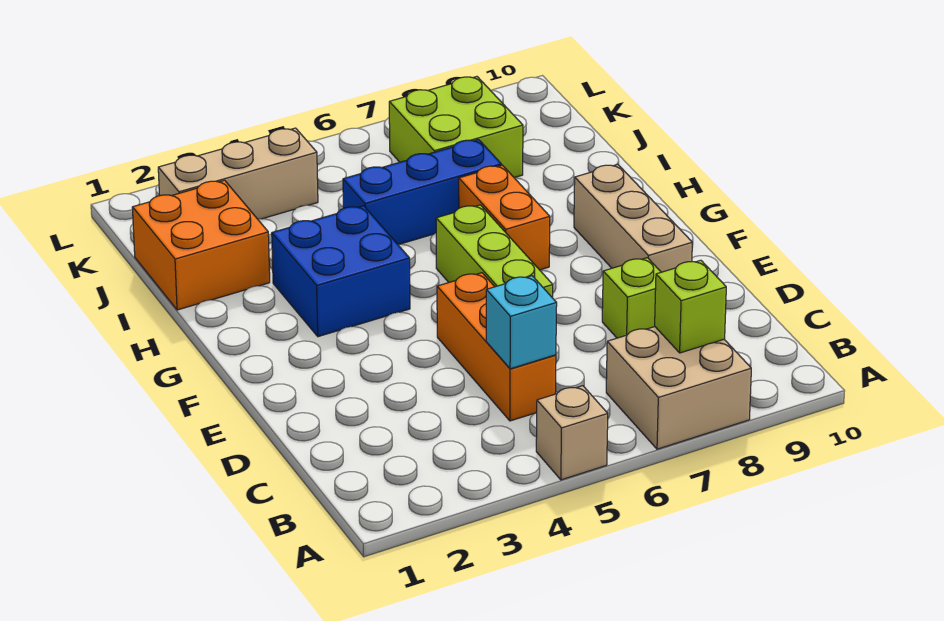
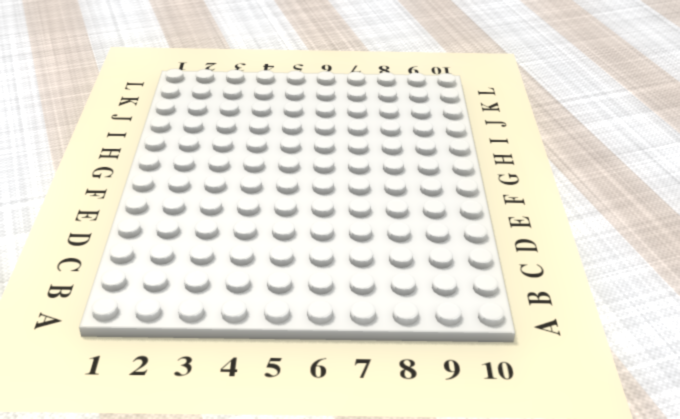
none -> tan 1x1 brick [536,386,608,480]
none -> tan 2x2 brick [606,327,751,449]
none -> orange 1x3 brick [437,273,556,421]

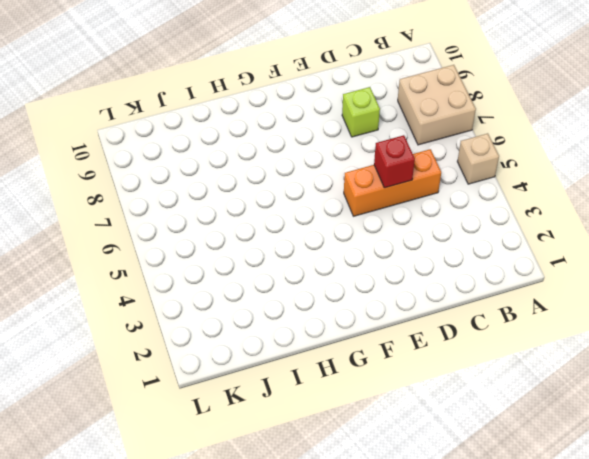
red 1x1 brick [374,135,415,188] -> none
none -> lime 1x3 brick [436,205,553,298]
none -> tan 1x3 brick [574,164,692,272]
none -> blue 2x2 brick [272,206,410,337]

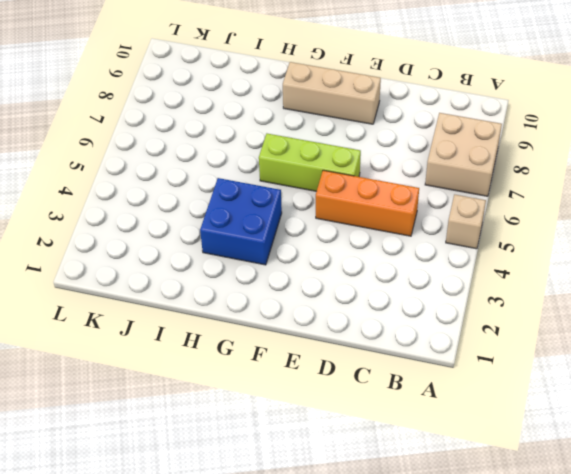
none -> lime 1x1 brick [602,258,661,338]
none -> orange 1x2 brick [459,165,550,270]
none -> orange 2x2 brick [132,180,270,310]

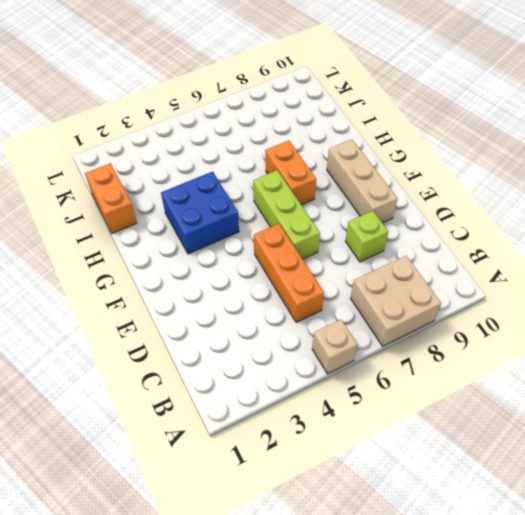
orange 1x2 brick [85,163,137,233] -> orange 2x2 brick [132,180,270,310]
none -> blue 1x3 brick [343,140,501,244]
none -> lime 2x2 brick [389,77,523,178]
none -> tan 1x3 brick [158,128,318,219]

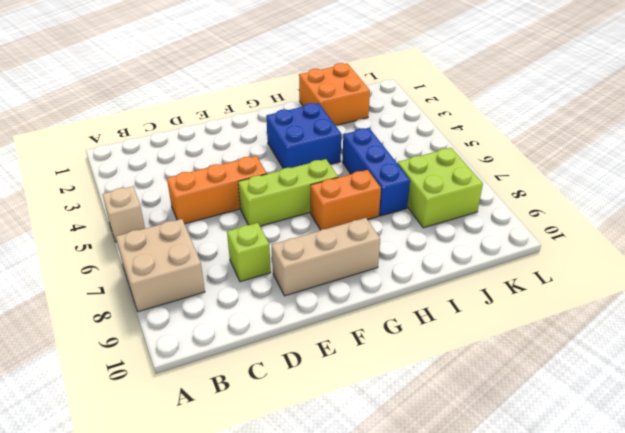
none -> tan 1x3 brick [158,128,318,219]
none -> lime 1x1 brick [655,260,726,353]
none -> cyan 1x1 brick [486,276,557,369]

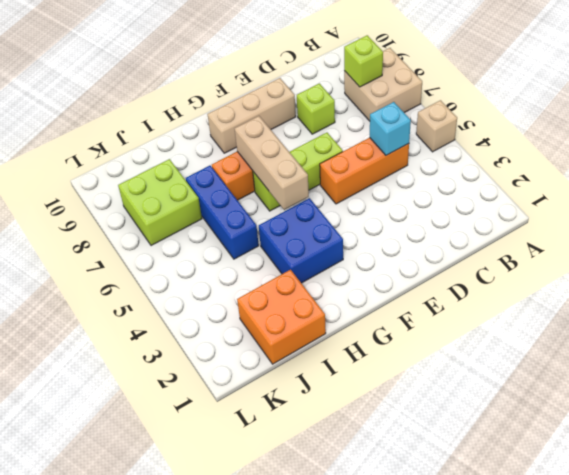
tan 1x3 brick [235,116,309,210] -> tan 1x3 brick moved to [158,128,318,219]

